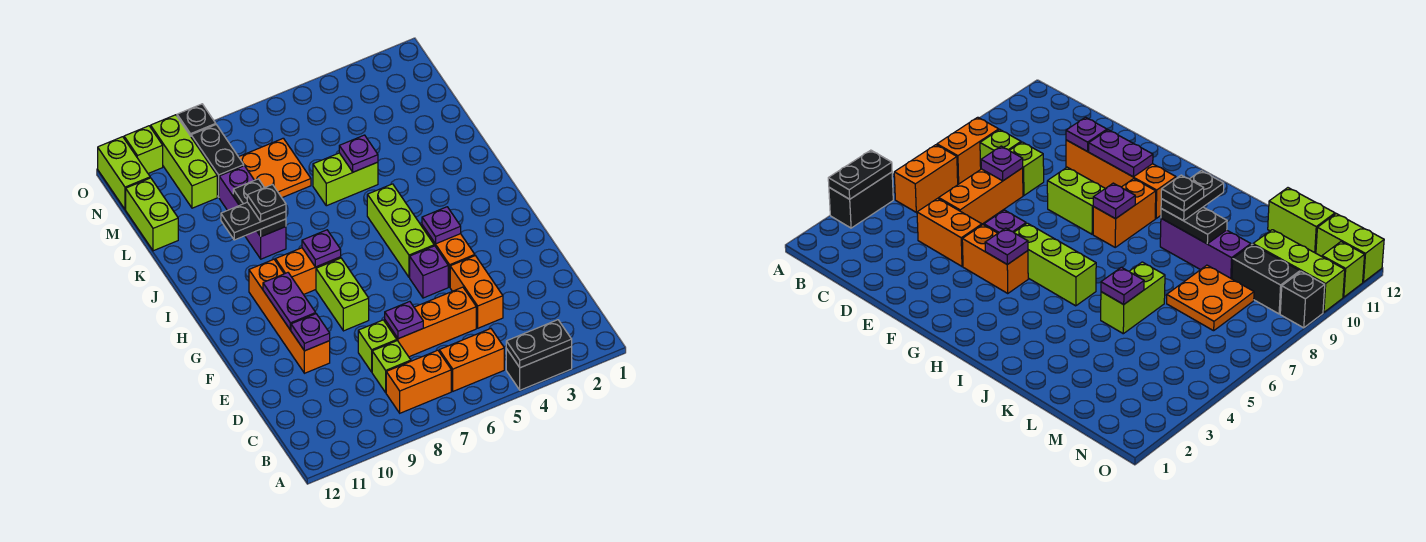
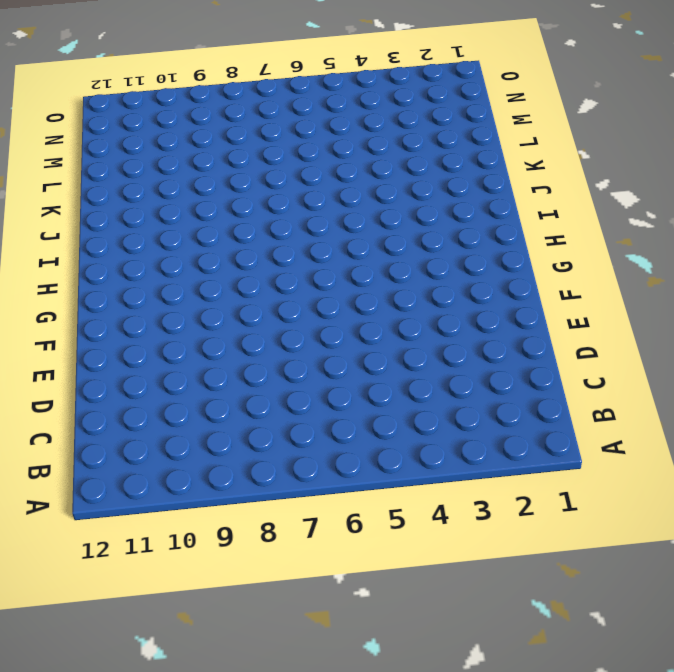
none -> black 1x2 brick [506,347,572,390]
none -> orange 1x2 brick [439,329,504,391]
none -> orange 1x2 brick [386,350,451,413]
none -> lime 1x1 brick [372,341,411,393]

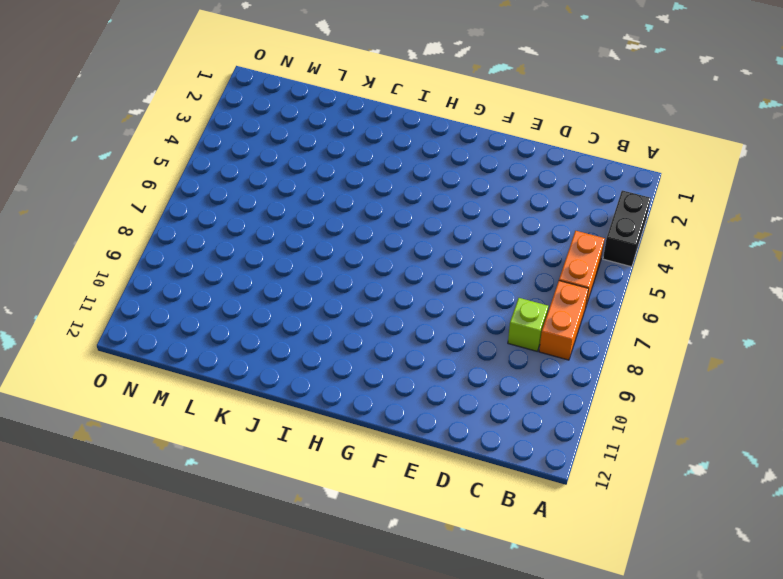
none -> orange 1x2 brick [450,256,503,328]
none -> orange 1x3 brick [385,287,476,357]
none -> lime 1x1 brick [358,320,397,372]
none -> orange 1x4 brick [249,259,330,373]

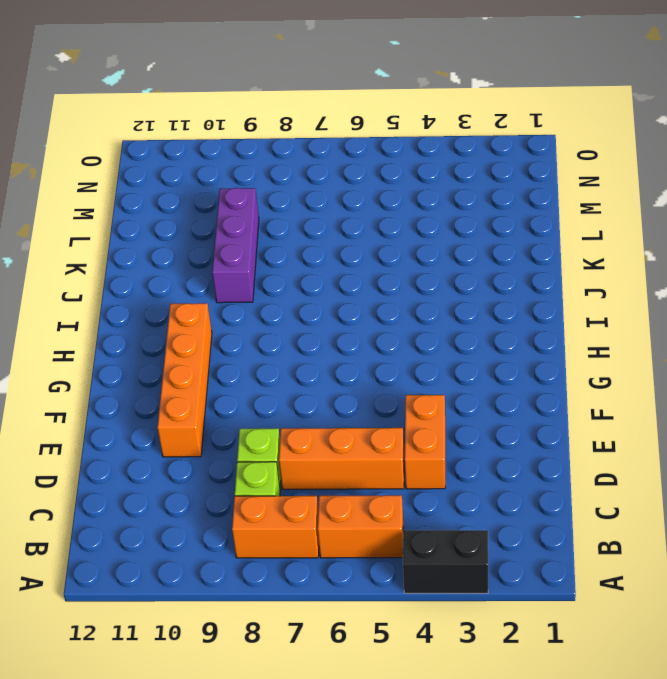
none -> orange 1x2 brick [422,225,475,287]
none -> purple 1x1 brick [410,246,448,298]
none -> lime 1x2 brick [316,258,369,331]
none -> lime 1x3 brick [367,184,434,277]

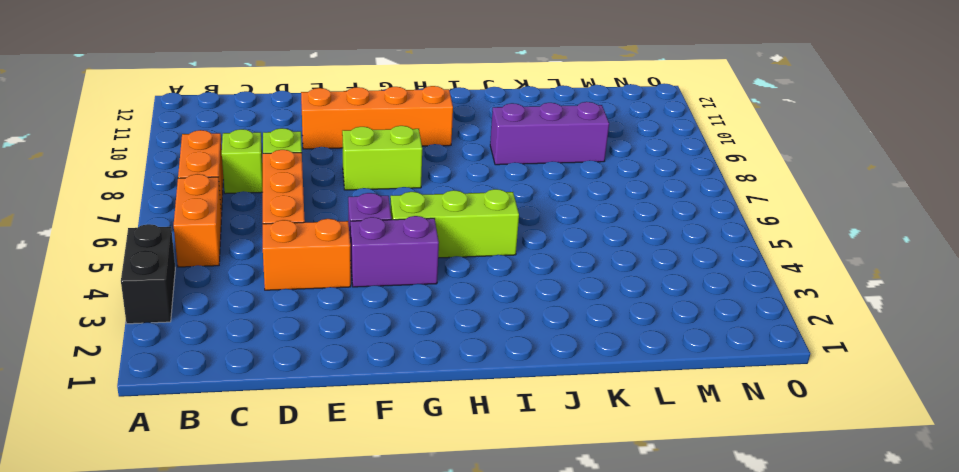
purple 1x2 brick [350,216,439,287] -> orange 1x2 brick [422,225,475,287]
none -> orange 1x2 brick [275,248,341,294]
none -> lime 1x2 brick [313,153,378,206]
none -> orange 2x2 plate [239,138,311,198]
none -> lime 1x2 brick [126,178,178,251]

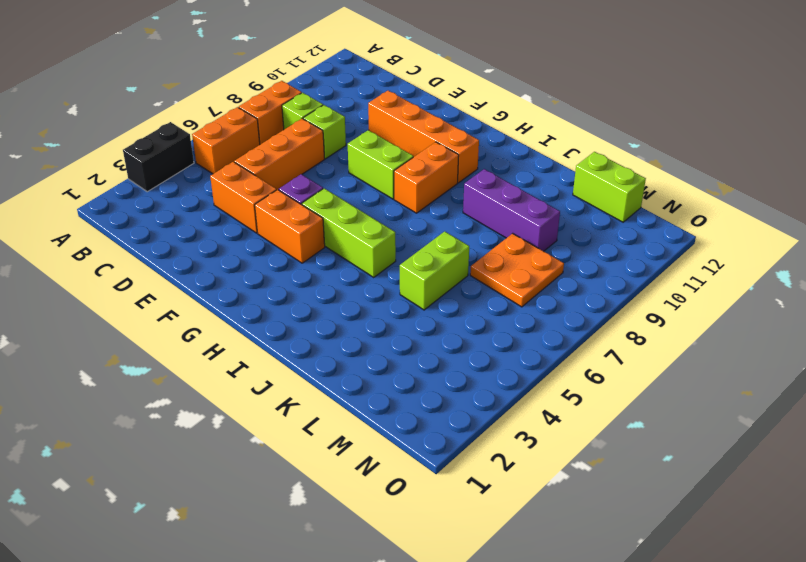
none -> black 1x2 brick [191,125,244,197]
none -> lime 1x3 brick [151,115,217,208]
none -> lime 1x2 brick [98,137,150,209]
none -> black 1x1 brick [177,104,216,136]

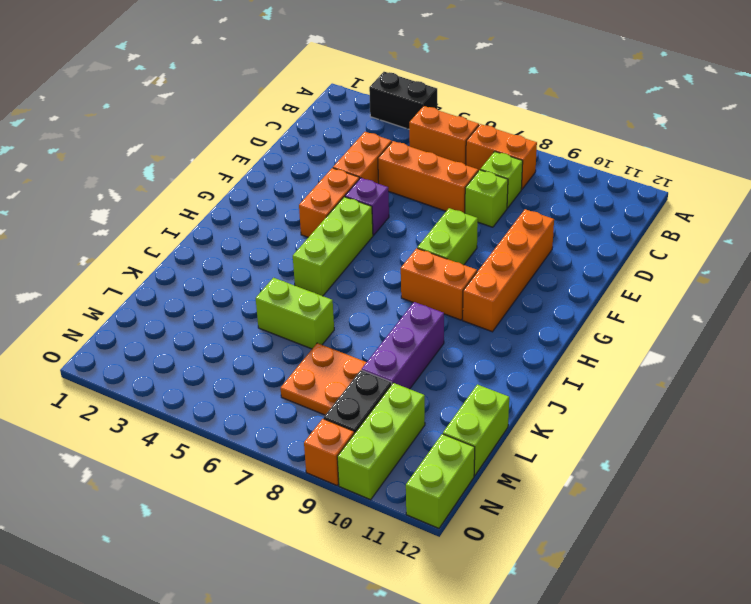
orange 1x1 brick [304,419,354,485] -> black 1x1 brick [177,104,216,136]
none -> lime 1x1 brick [124,126,163,174]
none -> black 1x2 plate [506,320,572,368]
none -> purple 1x1 plate [385,302,423,339]
none -> purple 1x1 plate [291,314,330,351]

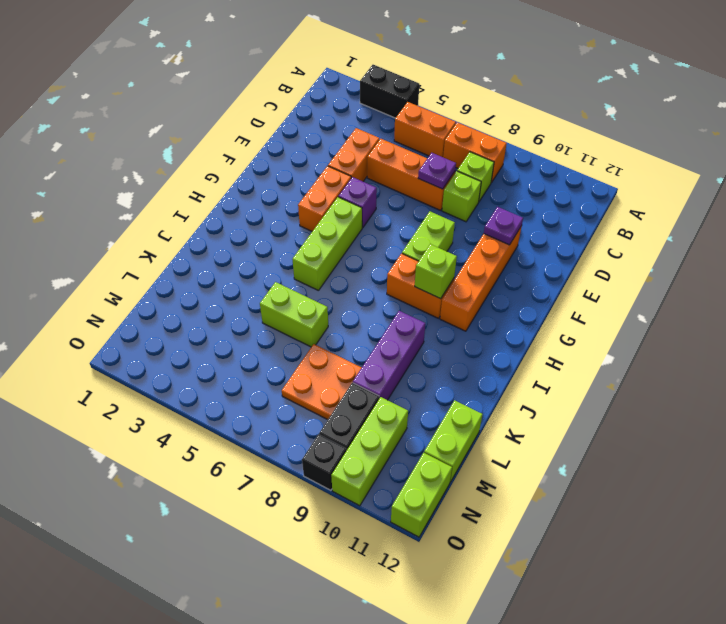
lime 1x1 brick [415,244,457,299] -> lime 1x1 brick moved to [124,126,163,174]
none -> black 1x2 plate [506,320,572,368]
none -> purple 1x2 plate [263,273,316,330]
none -> purple 1x1 plate [422,207,461,244]
none -> purple 1x1 plate [302,230,341,267]

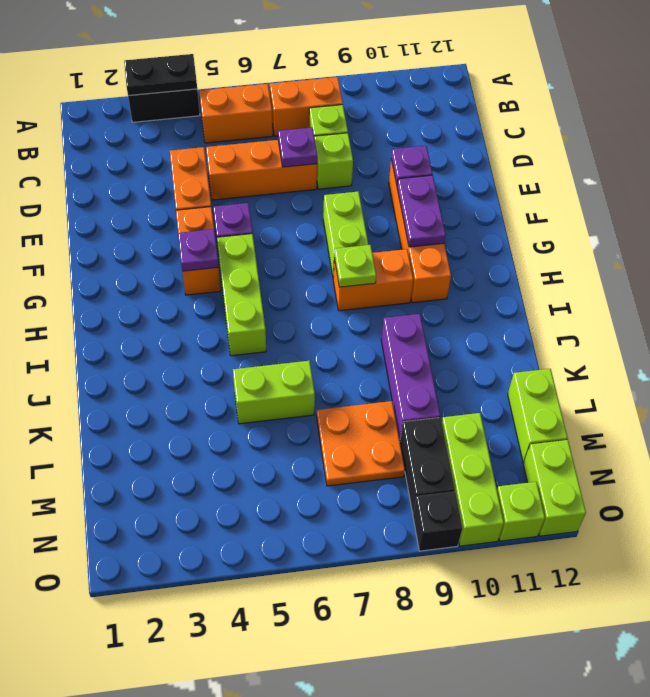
lime 1x1 plate [334,245,376,287] -> purple 1x1 plate [302,230,341,267]
none -> black 1x2 plate [233,179,286,237]
none -> purple 1x1 plate [339,135,378,172]
none -> black 1x2 plate [221,202,286,240]
none -> black 1x1 plate [247,184,286,221]

